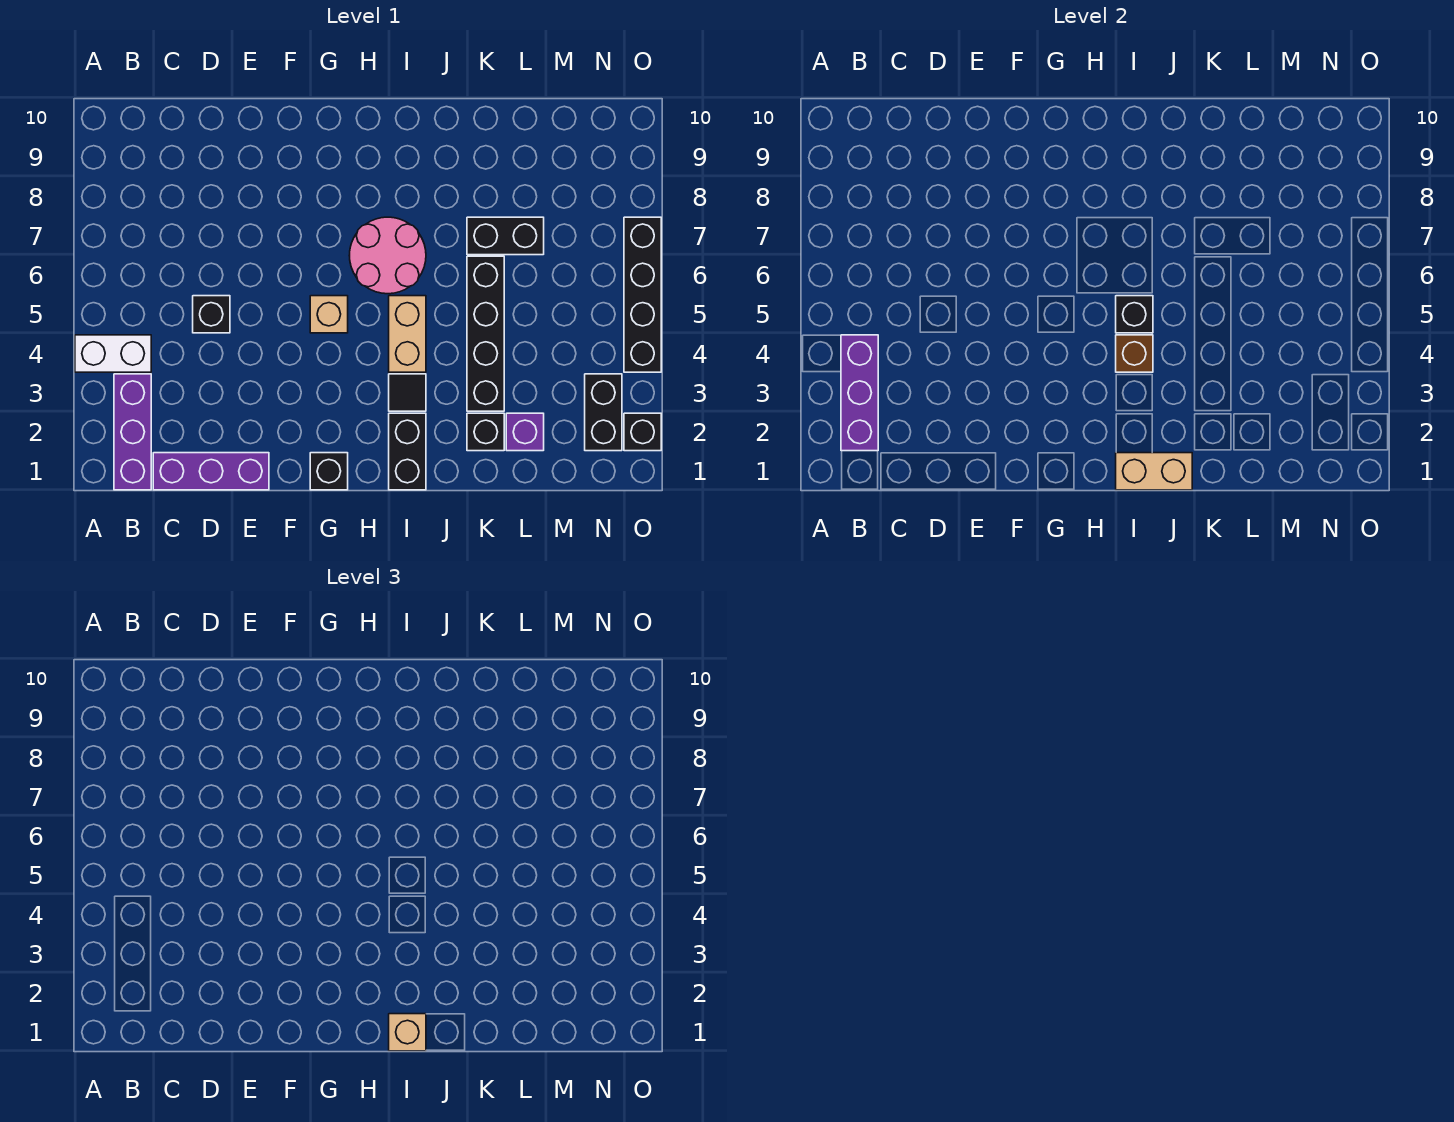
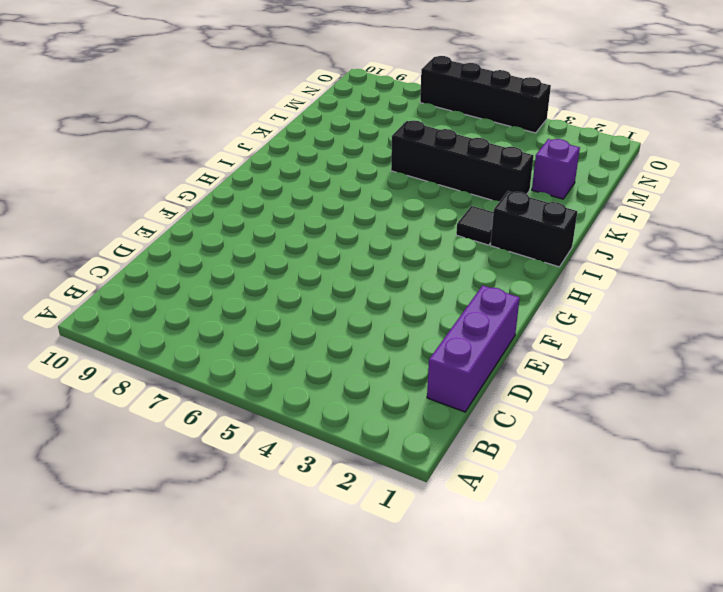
none -> white 1x2 brick [75,335,151,372]
none -> purple 1x3 brick [114,374,151,490]
none -> black 1x1 brick [193,296,230,333]

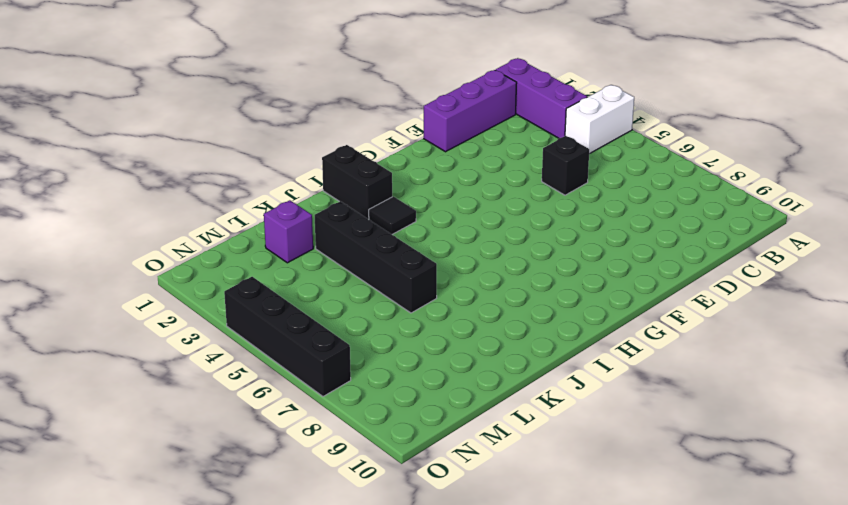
none -> black 1x1 brick [310,453,348,490]
none -> tan 1x1 brick [310,296,348,333]
none -> pink 2x2 round brick [349,217,426,294]

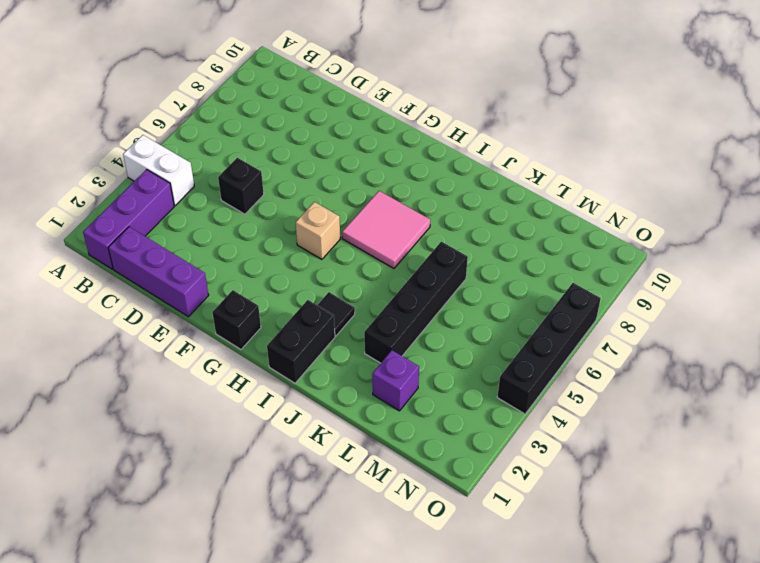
pink 2x2 tile [342,191,430,268] -> pink 2x2 round brick [349,217,426,294]
none -> tan 1x2 brick [389,296,426,372]
none -> black 1x1 brick [467,413,504,451]
none -> black 1x2 brick [467,217,544,255]

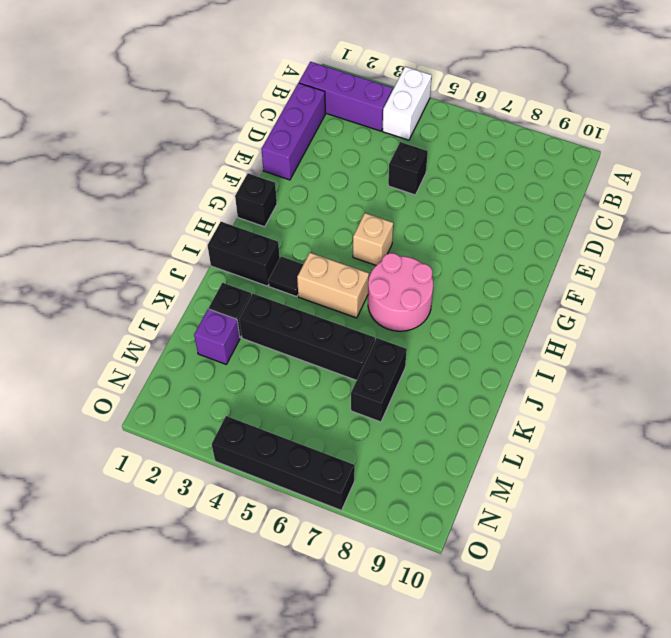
none -> black 1x2 brick [585,374,622,451]
none -> black 1x1 brick [624,413,661,451]
none -> purple 1x3 brick [841,335,878,451]

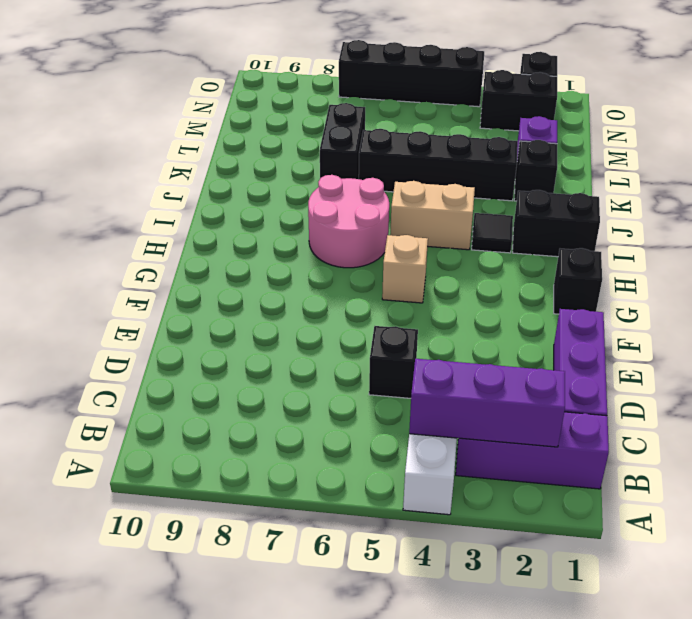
none -> tan 1x2 brick [1116,453,1192,490]
none -> brown 1x1 brick [1116,335,1153,372]
none -> black 1x1 brick [1116,296,1153,333]

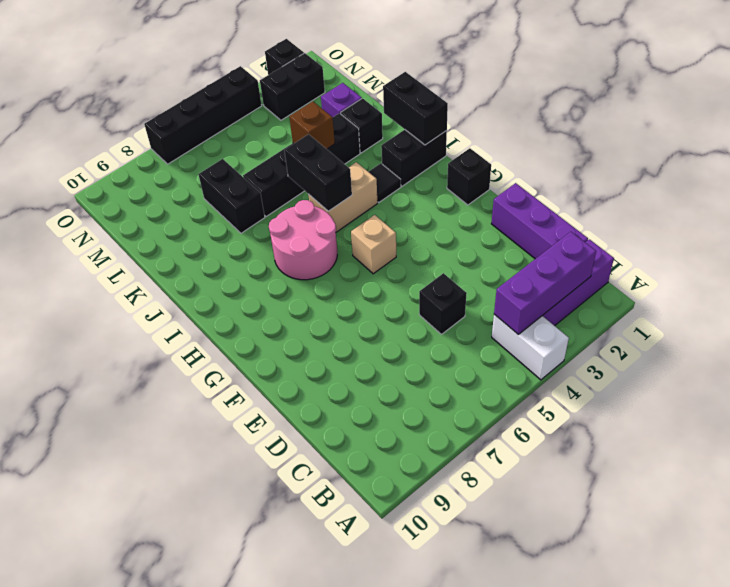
black 1x2 brick [383,72,448,145] -> tan 1x2 brick [1116,453,1192,490]
black 1x2 brick [284,134,352,211] -> black 1x1 brick [1116,296,1153,333]
brown 1x1 brick [289,102,335,149] -> brown 1x1 brick moved to [1116,335,1153,372]
none -> tan 1x1 brick [389,1014,426,1051]

